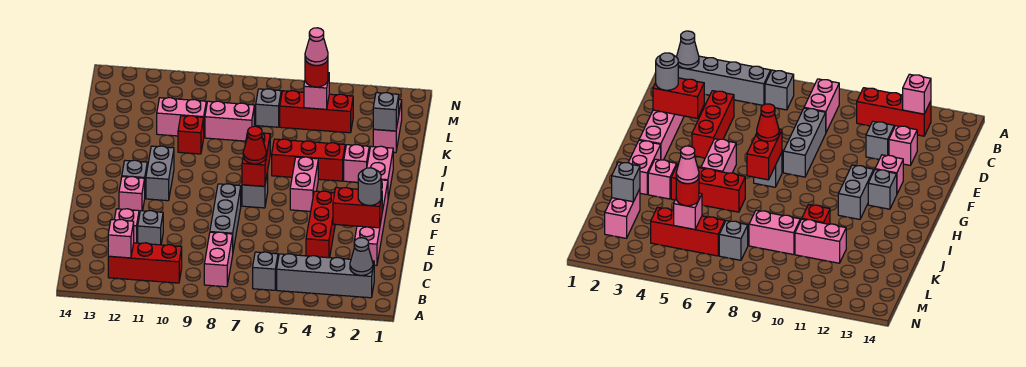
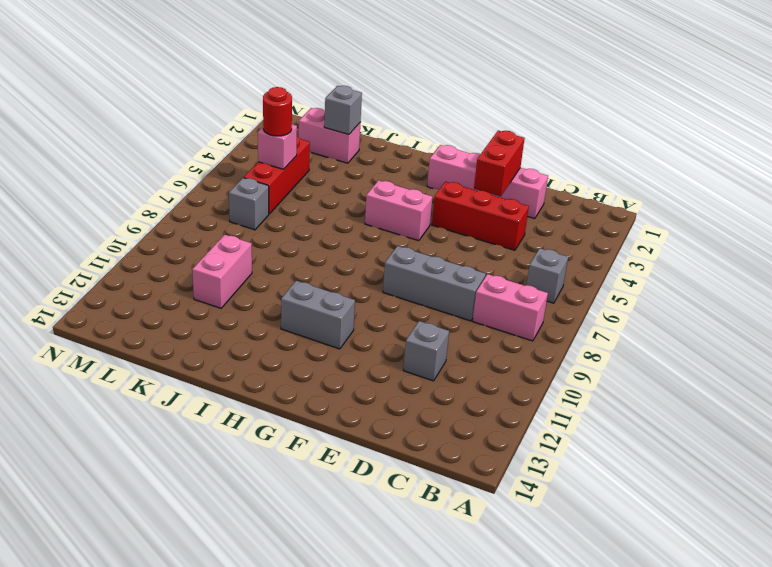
none -> grey 1x4 brick [277,254,374,298]
none -> red 1x3 brick [108,243,182,283]
none -> pink 1x1 brick [114,209,139,243]
none -> pink 1x1 brick [119,176,145,215]

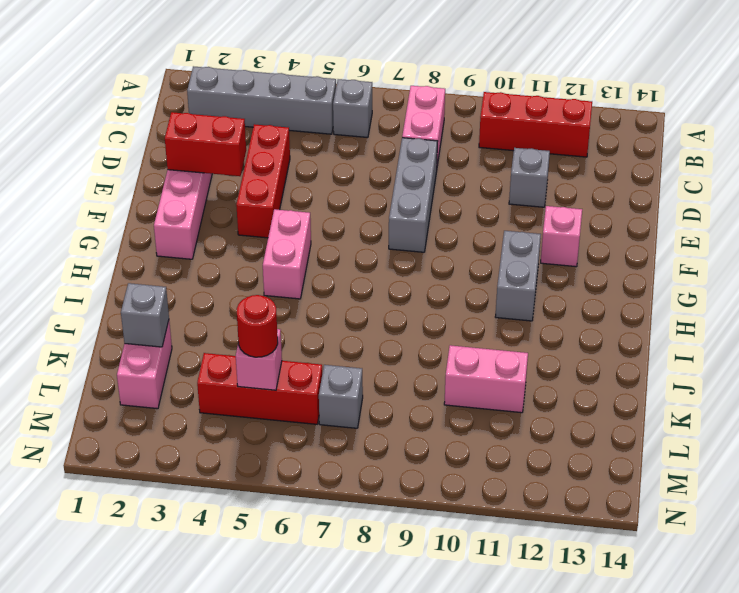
none -> pink 1x1 brick [114,209,139,243]
none -> grey 1x1 brick [242,172,268,208]
none -> grey 1x1 brick [122,160,147,194]
none -> pink 1x2 brick [367,146,393,198]

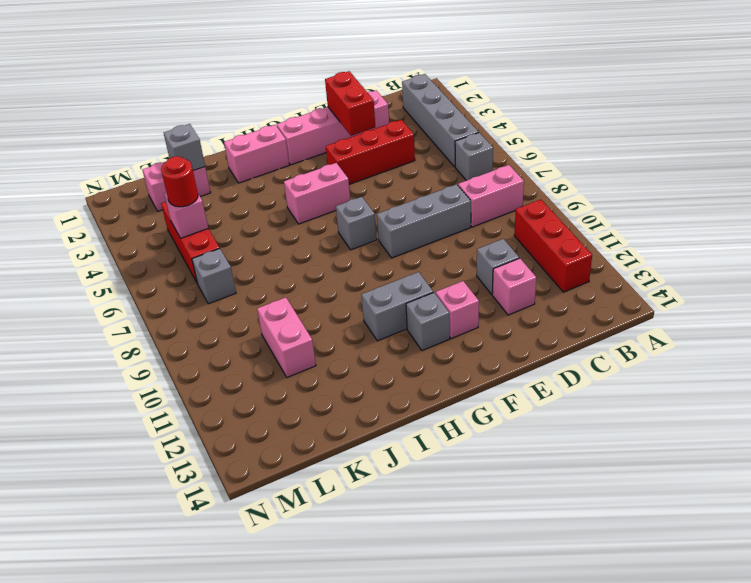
none -> pink 1x1 brick [344,145,369,182]
none -> red 1x3 brick [272,139,345,181]
none -> red 1x1 brick [178,116,204,154]
none -> pink 1x2 brick [205,101,254,141]

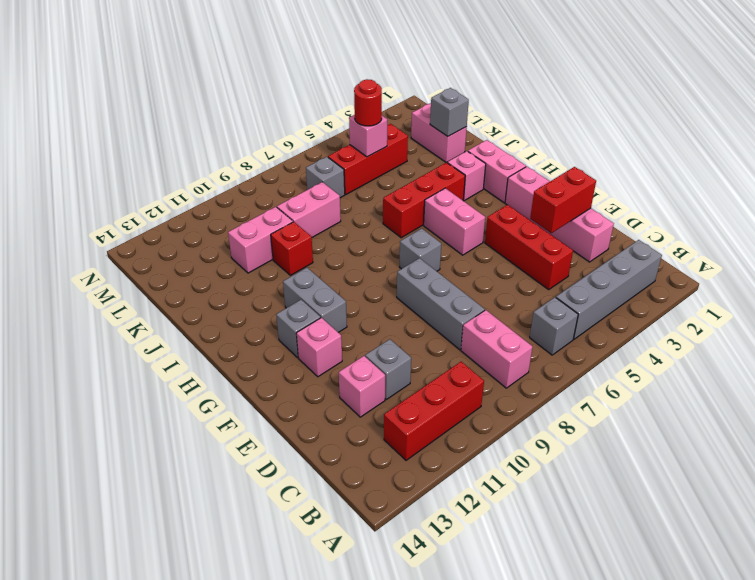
none -> grey 1x1 cone [350,238,373,275]
none -> pink 1x1 brick [108,219,134,258]
none -> red 1x2 brick [242,132,270,186]
none -> grey 1x1 round brick [358,168,381,205]

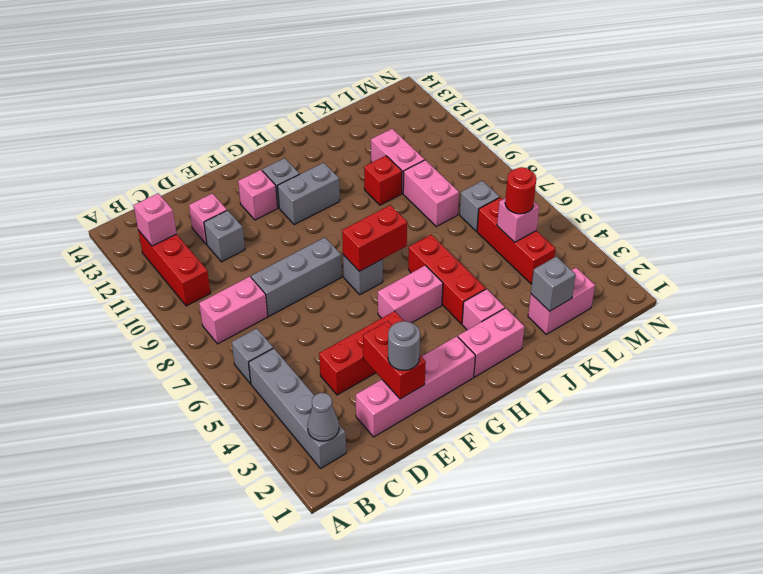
none -> red 1x1 cone [243,126,266,164]
none -> pink 1x1 cone [305,28,328,65]

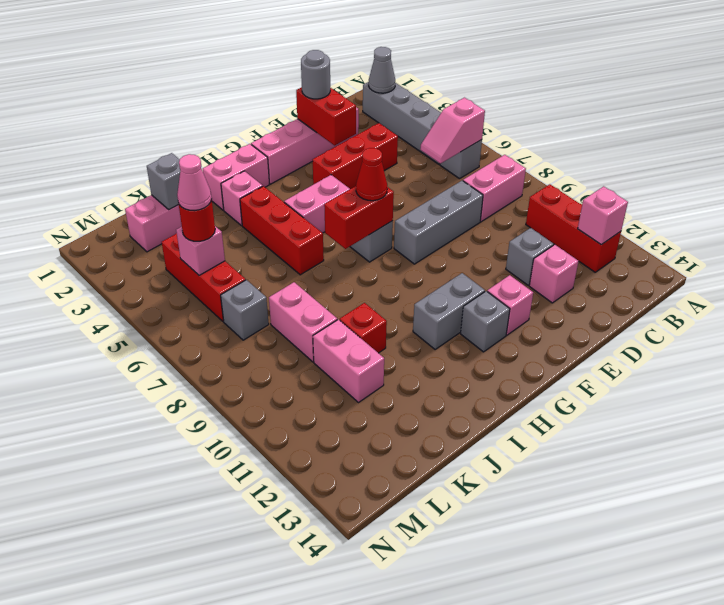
pink 1x2 slope [420,98,485,164] -> none

